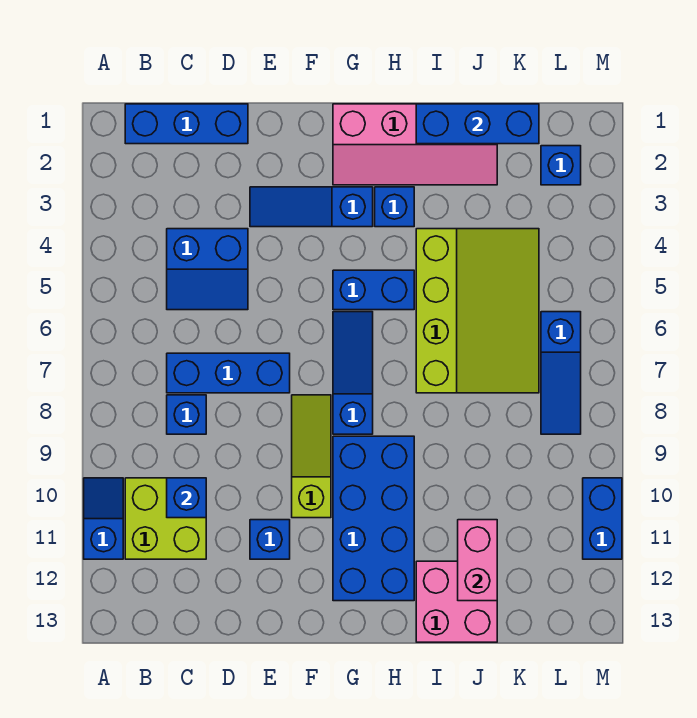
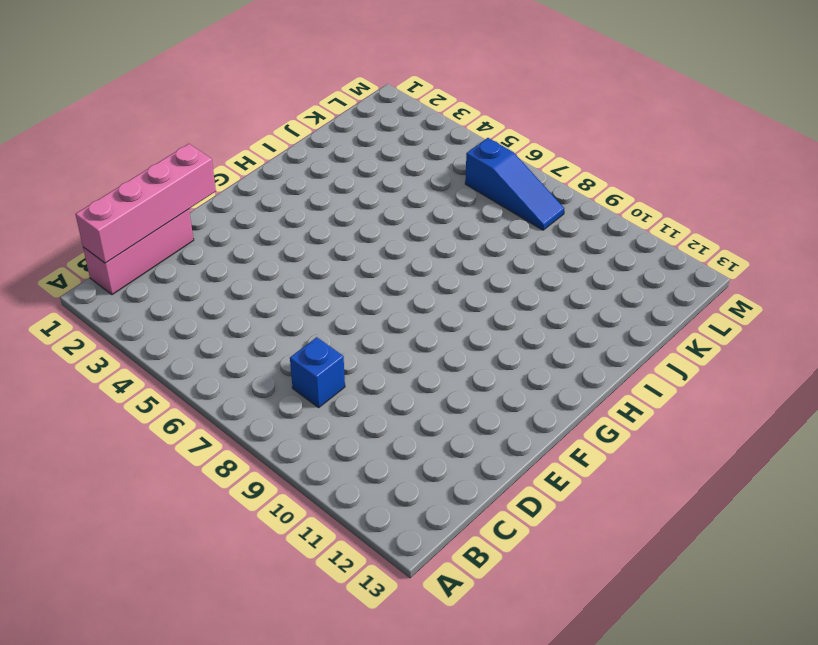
pink 1x3 brick [83,209,194,295] -> blue 1x3 brick [125,104,248,144]
pink 1x4 brick [75,144,216,263] -> none
none -> blue 1x2 slope [84,478,123,559]
none -> lime 2x2 brick [125,478,206,559]
none -> blue 2x2 slope [167,229,248,310]

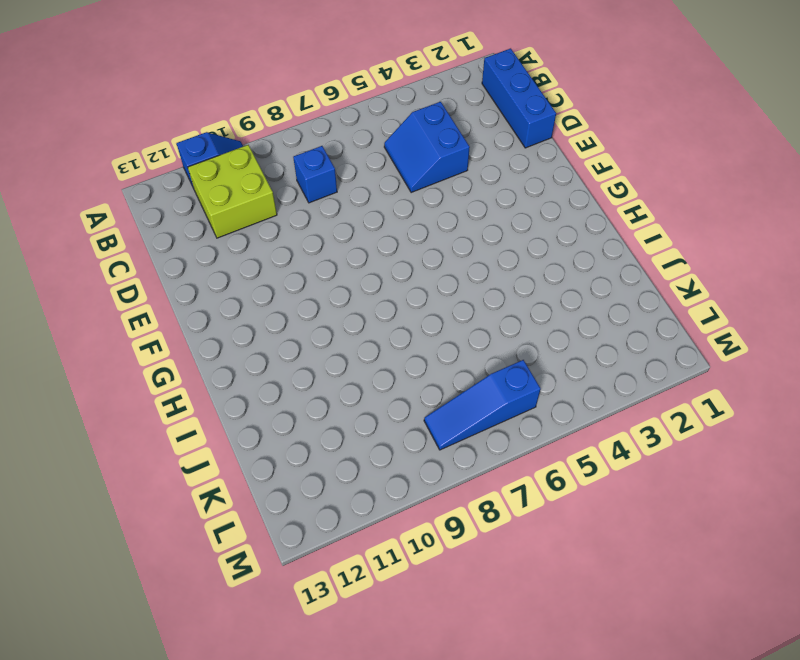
none -> blue 1x3 brick [167,353,290,393]
none -> blue 1x3 slope [250,187,373,227]
none -> blue 1x1 brick [250,520,290,559]

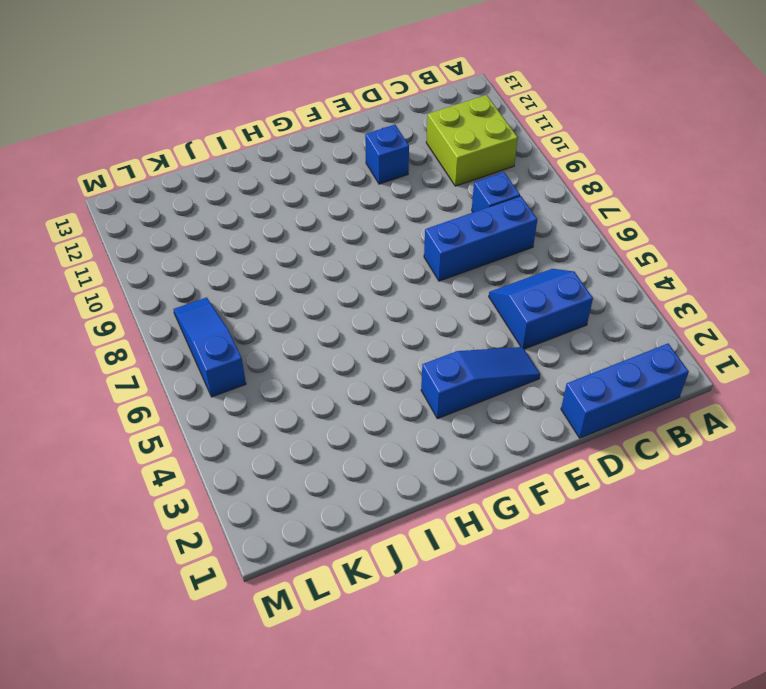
none -> blue 1x2 slope [84,478,123,559]
none -> lime 1x3 slope [292,395,331,518]
none -> pink 2x4 slope [333,104,497,185]

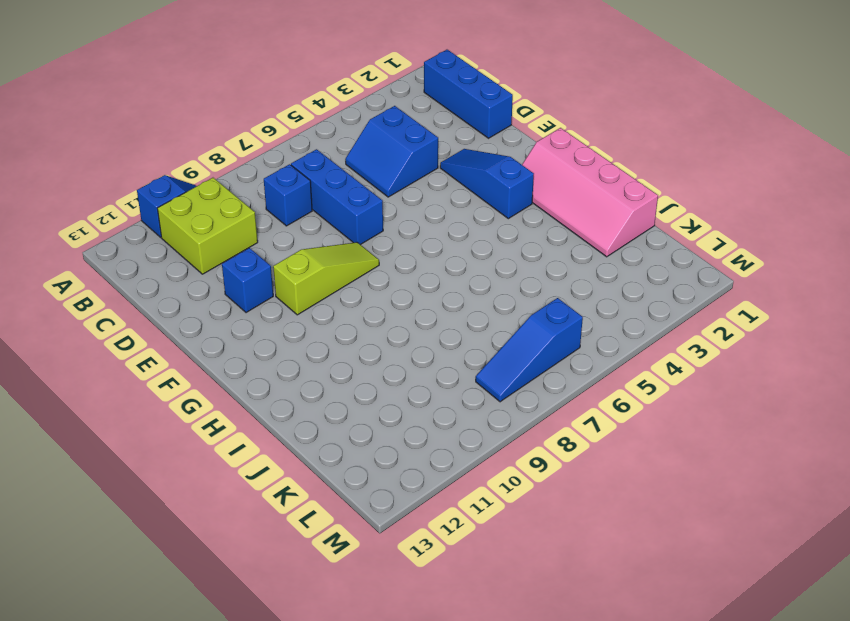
none -> blue 1x2 brick [333,270,414,310]
none -> blue 1x3 slope [333,312,373,434]
none -> blue 2x4 brick [333,436,414,601]

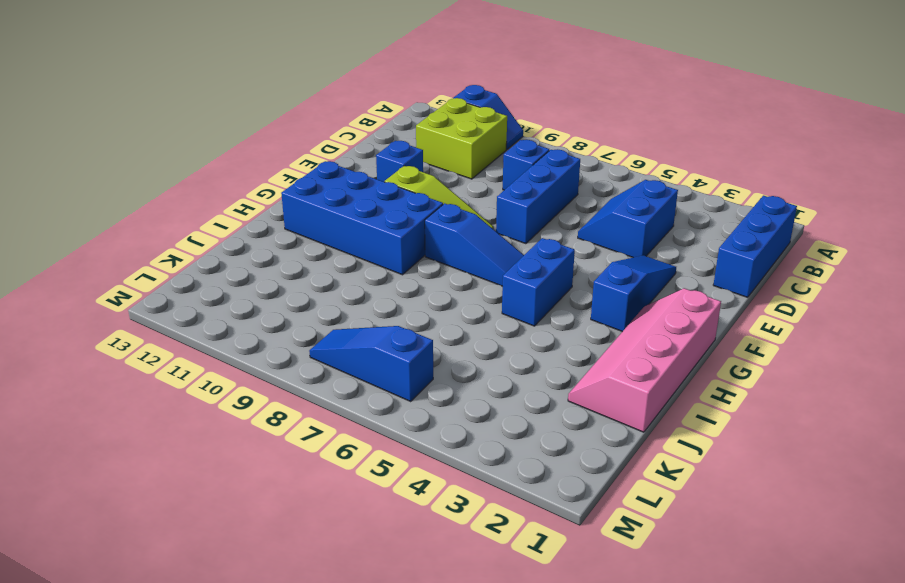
none -> blue 1x1 brick [375,187,414,227]
none -> lime 3x4 slope [416,229,539,393]
none -> pink 2x2 brick [416,561,497,642]

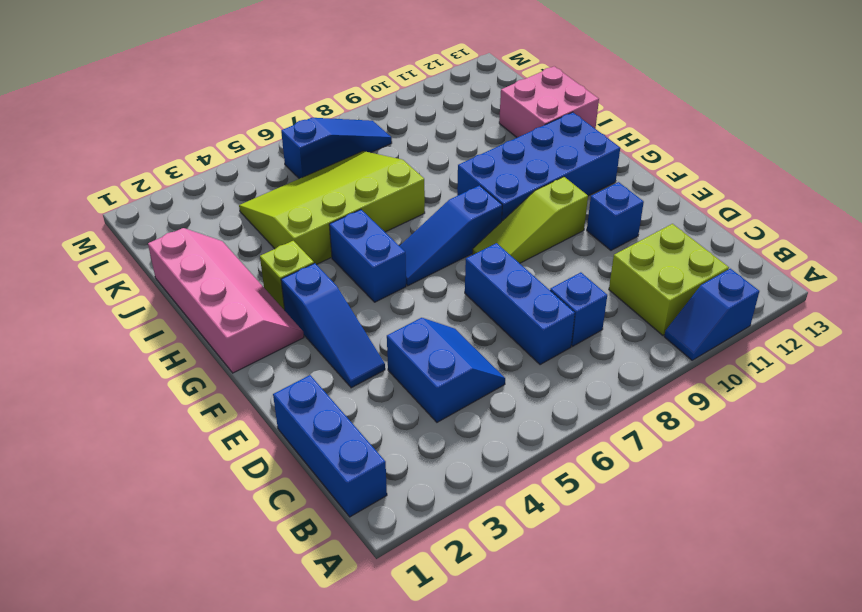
lime 1x1 brick [260,241,314,310] -> blue 1x1 brick [375,187,414,227]
none -> blue 1x1 brick [541,146,581,185]
none -> blue 1x2 brick [583,478,622,559]
none -> blue 1x1 brick [167,478,206,518]

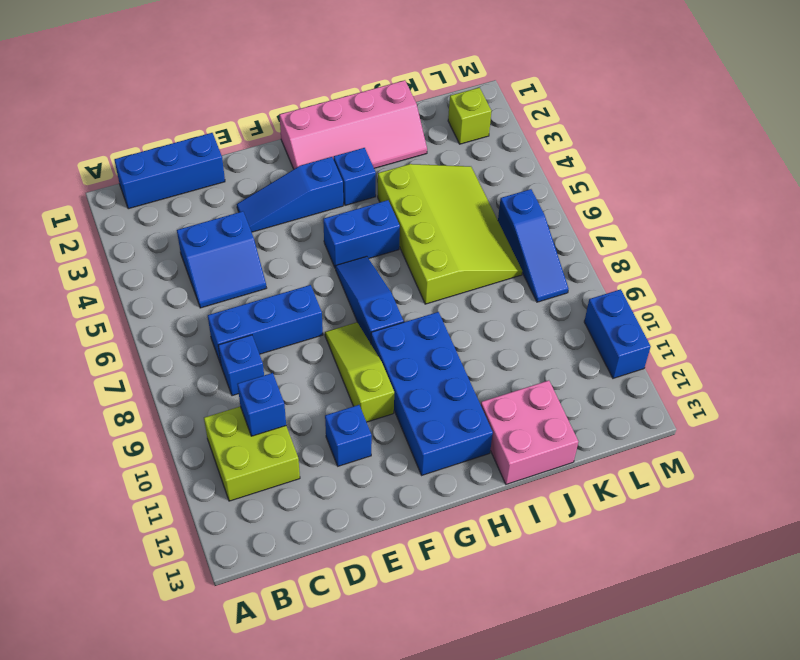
lime 1x1 brick [448,88,491,144] -> blue 1x1 brick [541,146,581,185]
none -> blue 1x2 slope [84,478,123,559]
none -> blue 1x3 brick [416,104,539,144]
none -> pink 1x2 brick [458,520,497,601]

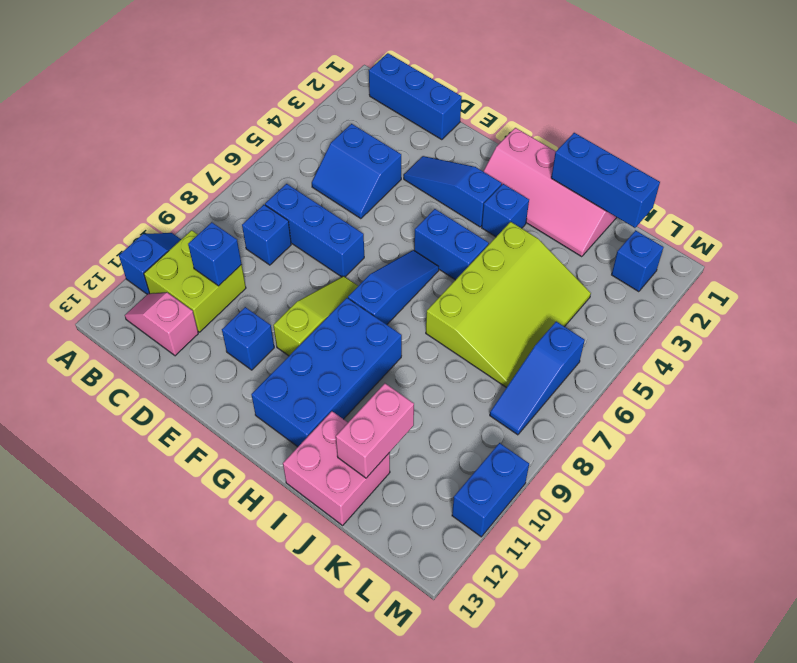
pink 1x2 slope [125,293,198,356] -> none

